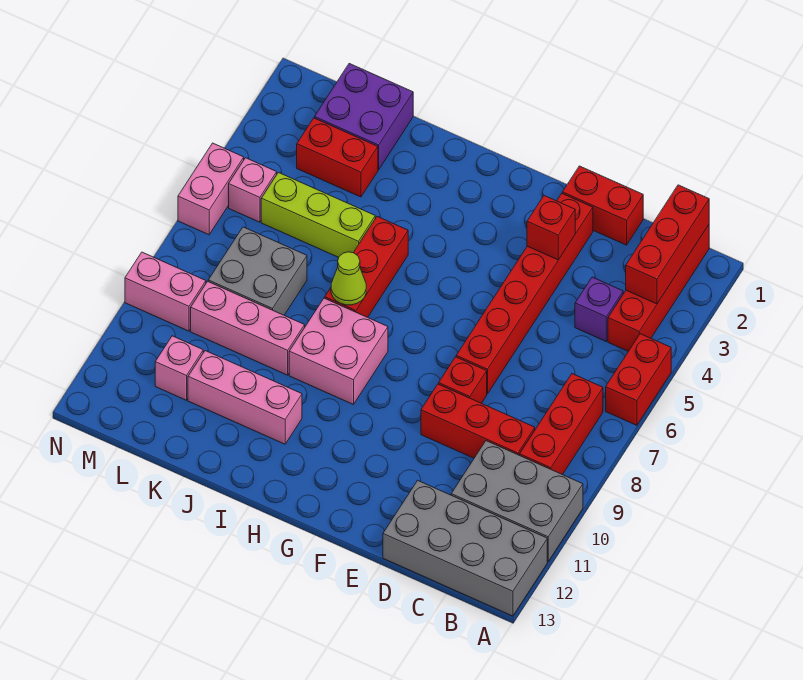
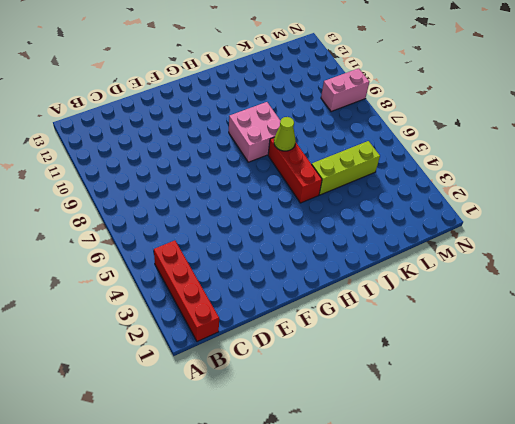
none -> red 1x2 brick [606,334,671,425]
none -> grey 2x3 brick [451,441,583,561]
none -> grey 2x4 brick [383,480,547,616]

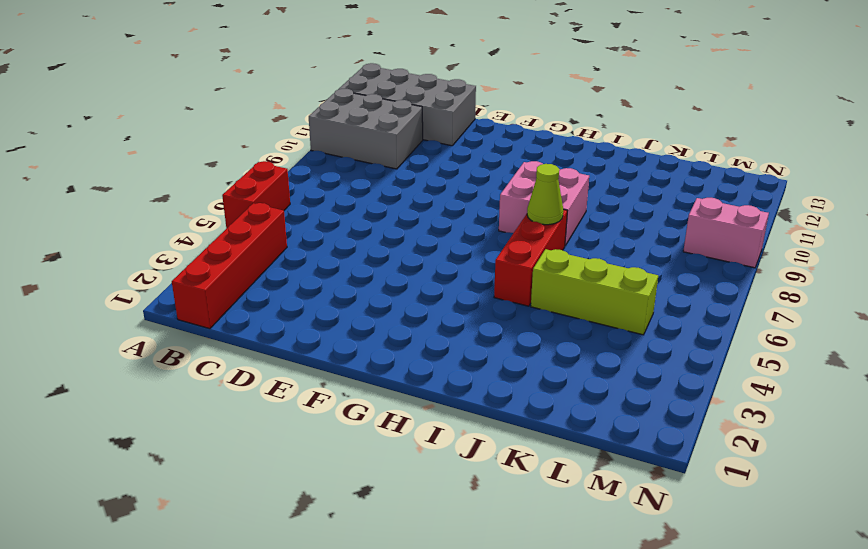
none -> red 1x3 brick [520,374,603,475]
none -> purple 1x1 brick [575,277,623,341]
none -> red 1x3 brick [421,384,535,458]

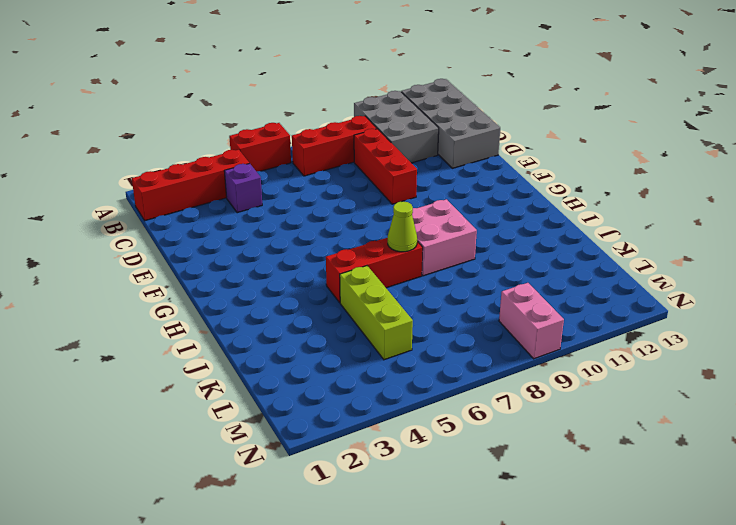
none -> red 1x2 brick [562,166,643,245]
none -> red 1x6 brick [456,194,593,394]
none -> red 1x1 brick [439,357,487,403]

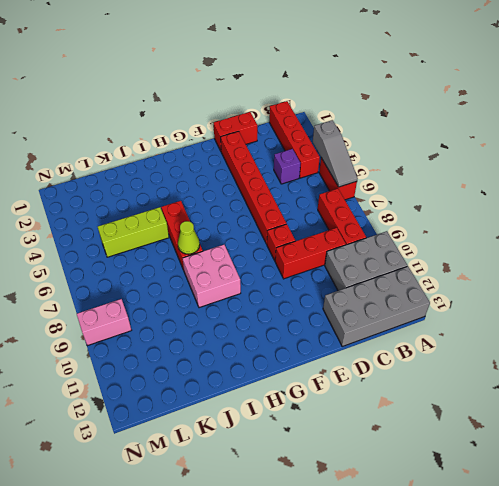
grey 1x3 slope [313,120,358,187] -> none
none -> pink 1x3 brick [188,351,302,444]
none -> pink 1x3 brick [191,281,305,375]
none -> purple 2x2 brick [315,64,413,170]

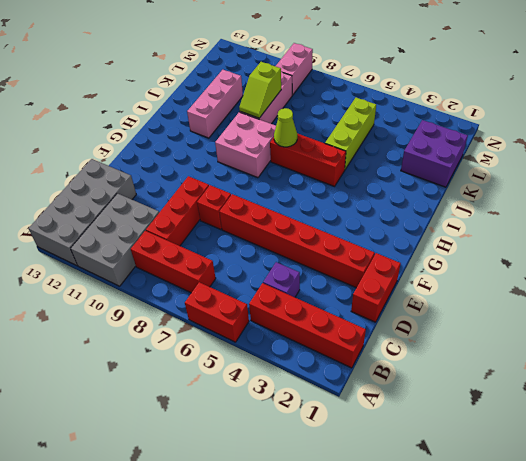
lime 1x2 slope [239,62,281,118] -> none
none -> red 1x2 brick [297,118,378,197]
none -> grey 2x2 brick [208,227,307,315]
none -> pink 1x1 brick [155,336,203,400]

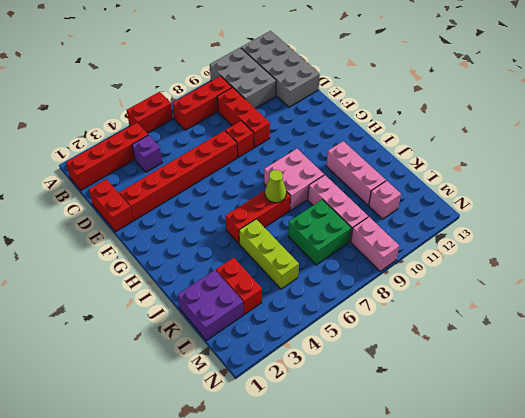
green 2x2 brick [288,200,351,265] -> grey 2x2 brick [208,227,307,315]
none -> pink 1x1 brick [229,158,277,222]
none -> pink 1x2 brick [178,143,244,235]
none -> red 1x3 brick [626,185,709,304]

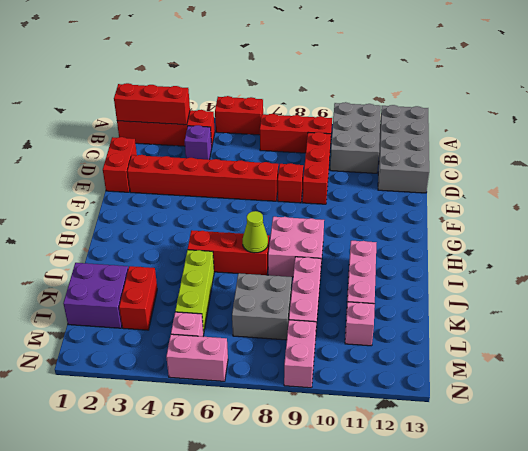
none -> red 1x1 brick [527,196,575,260]

